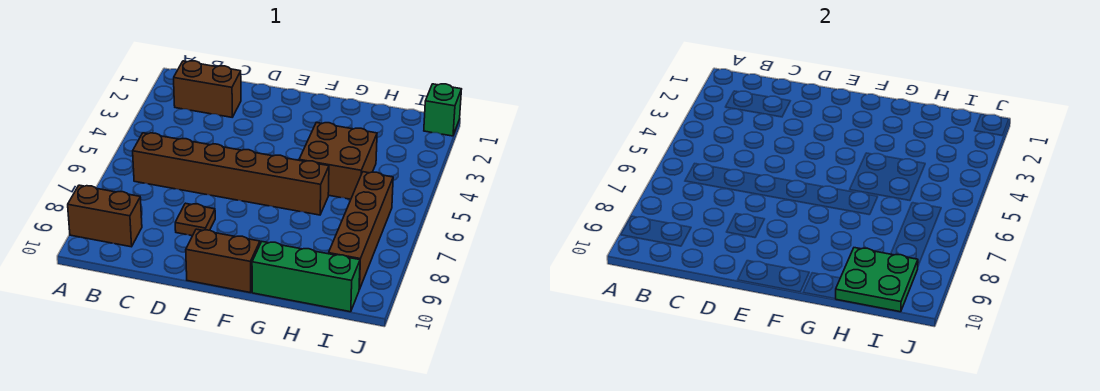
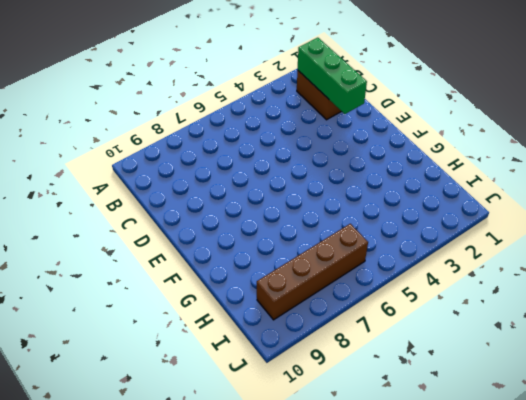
green 1x3 brick [298,38,367,114] -> green 1x3 brick moved to [252,242,360,312]
none -> brown 1x2 brick [68,185,142,247]
none -> brown 1x6 brick [133,133,329,215]

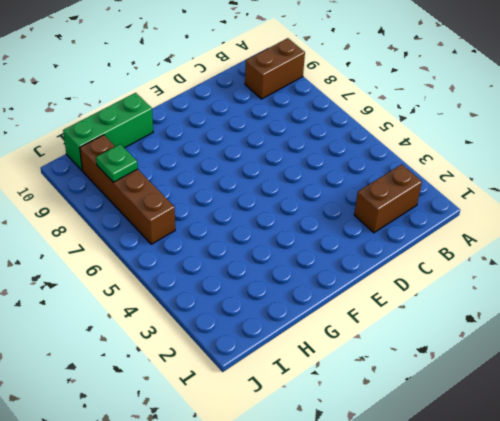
green 1x1 plate [96,144,138,182] -> none
none -> brown 1x6 brick [133,133,329,215]
none -> brown 1x1 plate [175,203,215,236]

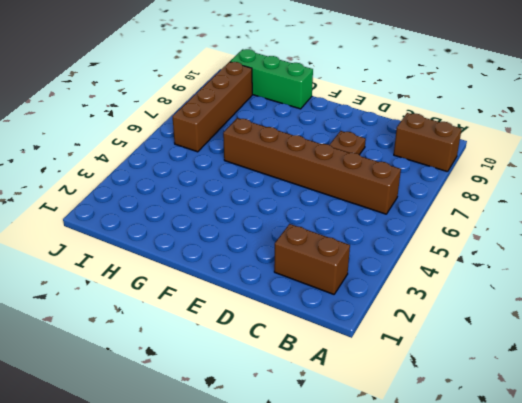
none -> brown 1x2 brick [186,229,260,293]
none -> brown 2x2 brick [299,123,377,199]

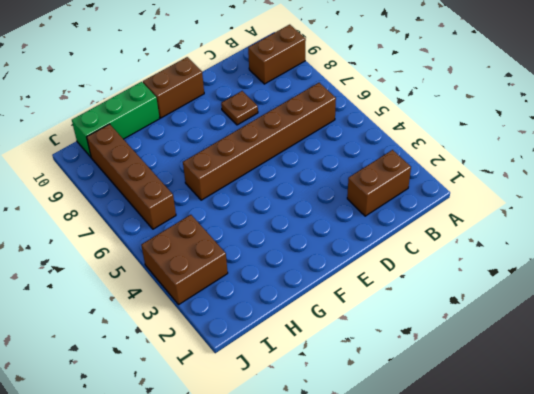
brown 2x2 brick [141,215,228,305] -> brown 2x2 brick moved to [299,123,377,199]
none -> green 1x1 brick [424,84,461,136]
none -> green 2x2 plate [836,248,918,312]

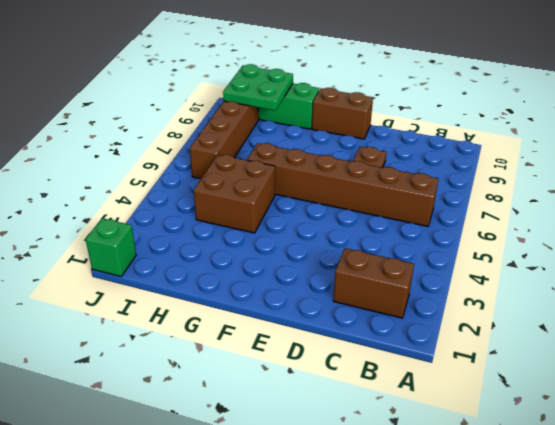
none -> brown 1x2 brick [68,185,142,247]

